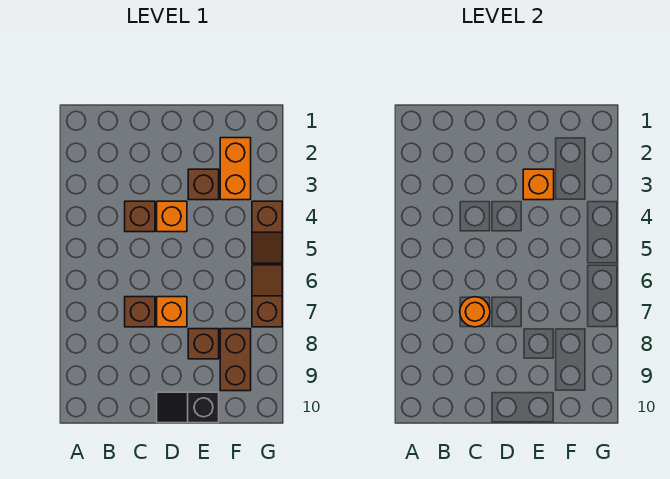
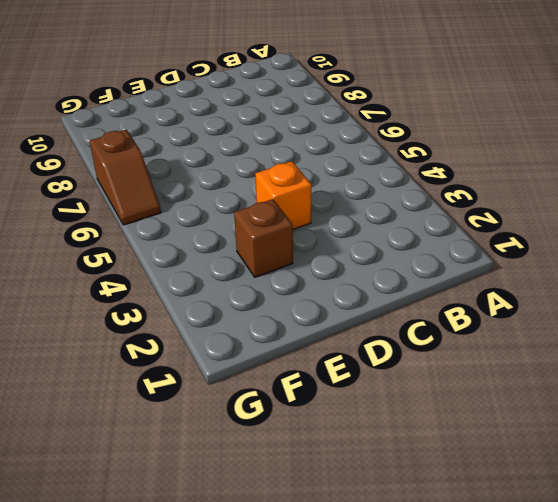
none -> brown 1x1 brick [125,201,155,232]
none -> brown 1x1 brick [125,297,155,327]
none -> orange 1x1 brick [157,297,187,327]

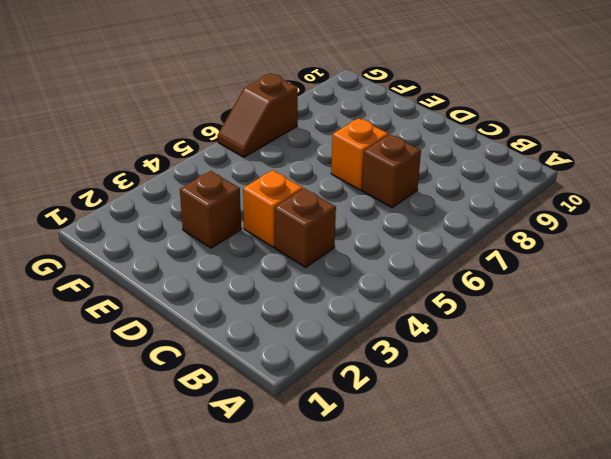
none -> black 1x2 slope [157,392,219,423]
none -> brown 1x1 brick [188,329,219,359]
none -> orange 1x2 brick [220,138,251,200]

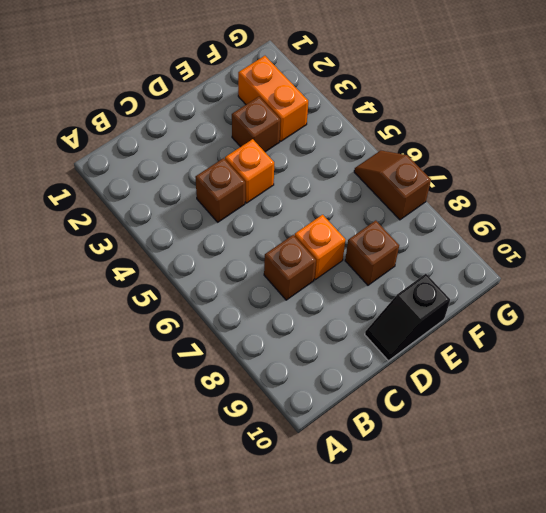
none -> brown 1x2 brick [220,329,251,391]
none -> brown 1x2 slope [252,201,282,263]
none -> orange 1x1 round brick [460,297,490,327]

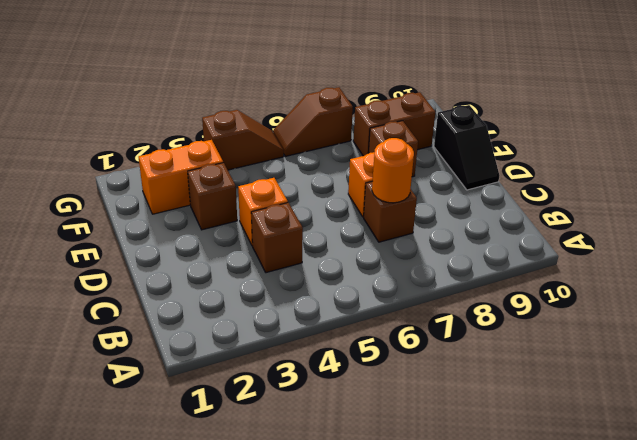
none -> orange 1x1 brick [523,169,554,200]

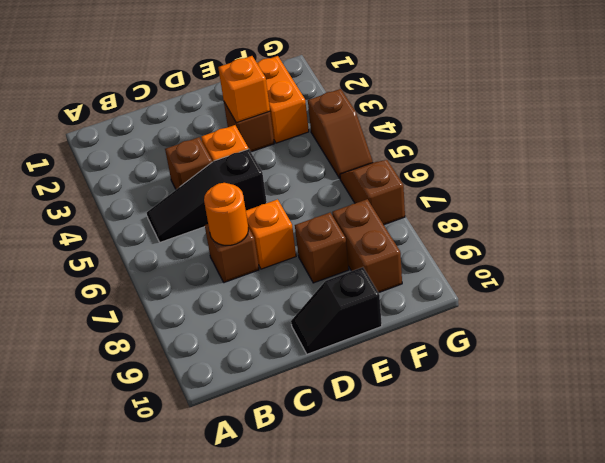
black 1x3 slope [147,149,267,242] -> none

